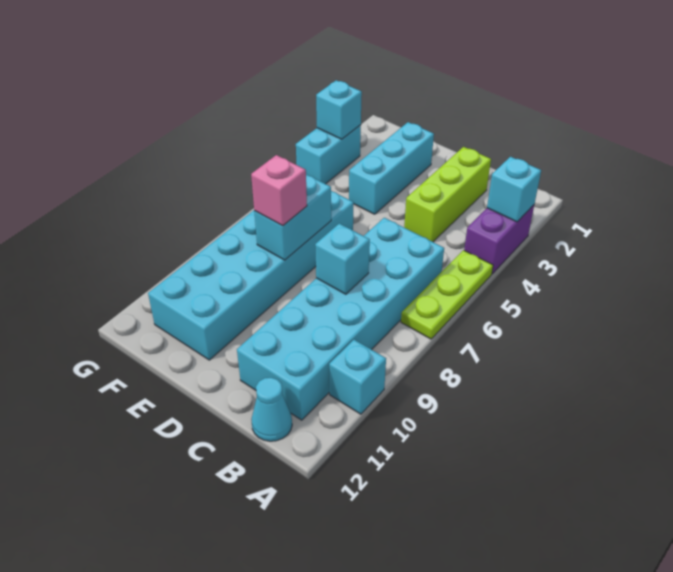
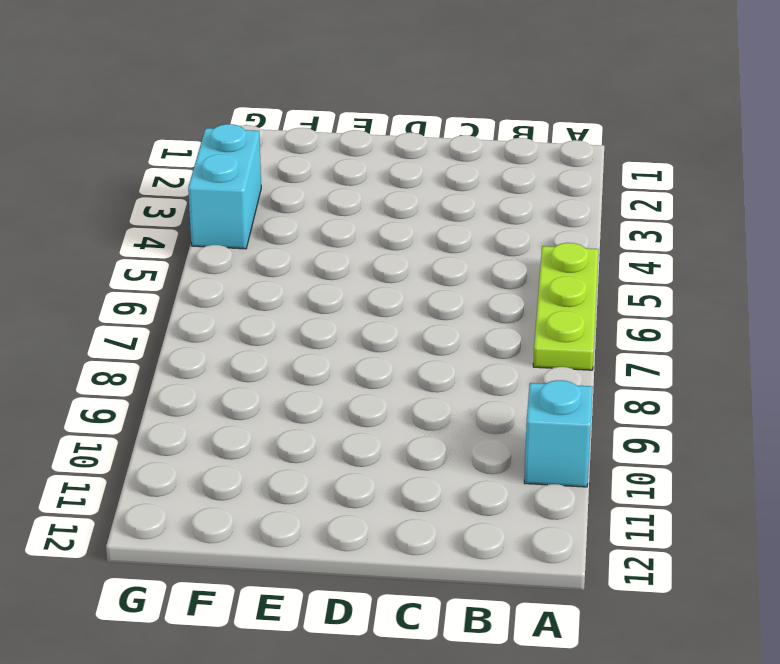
none -> purple 1x2 brick [464,205,534,274]
none -> cyan 2x6 brick [237,218,444,420]
none -> cyan 1x1 cone [251,378,292,441]

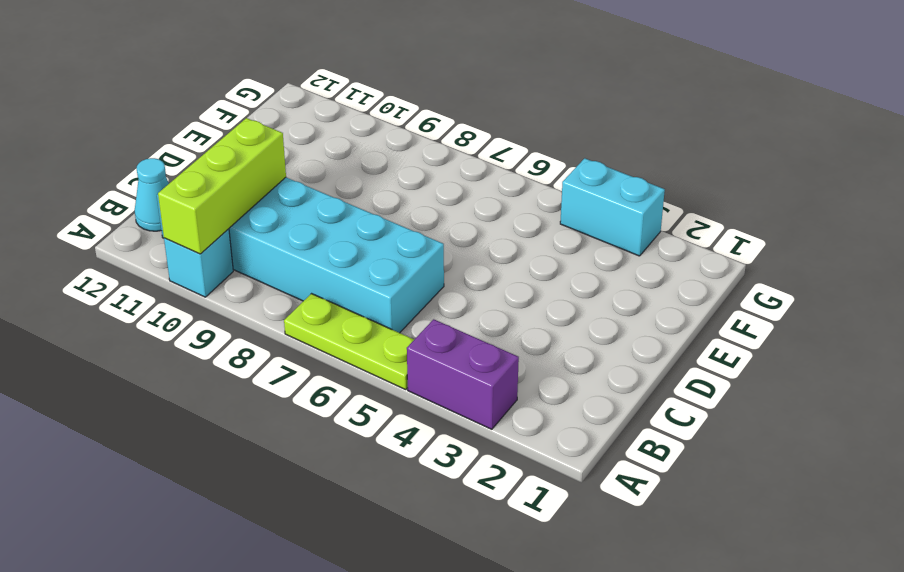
lime 1x3 brick [158,118,286,254] -> lime 1x3 brick turned to [404,147,491,242]
none -> cyan 1x3 brick [349,122,434,214]
none -> cyan 2x6 brick [148,191,354,360]
none -> cyan 1x1 brick [487,157,541,222]

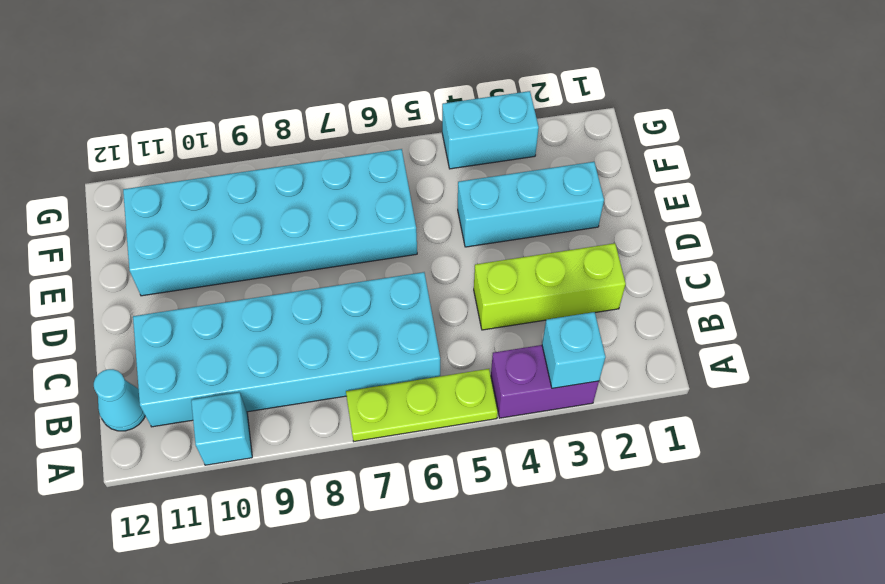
none -> cyan 1x1 brick [315,223,370,294]
none -> cyan 1x2 brick [254,174,331,260]
none -> cyan 1x1 brick [316,80,362,139]

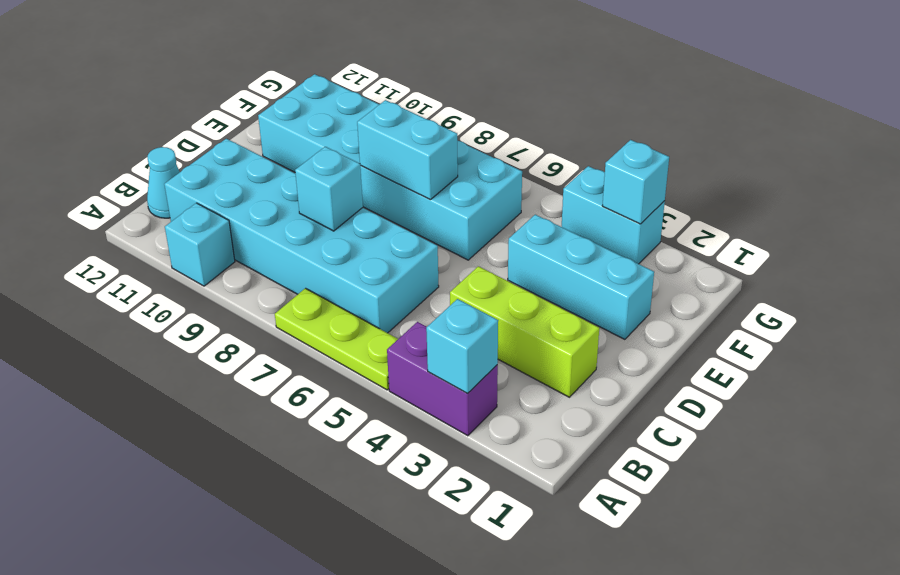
none -> pink 1x1 brick [251,155,307,226]

